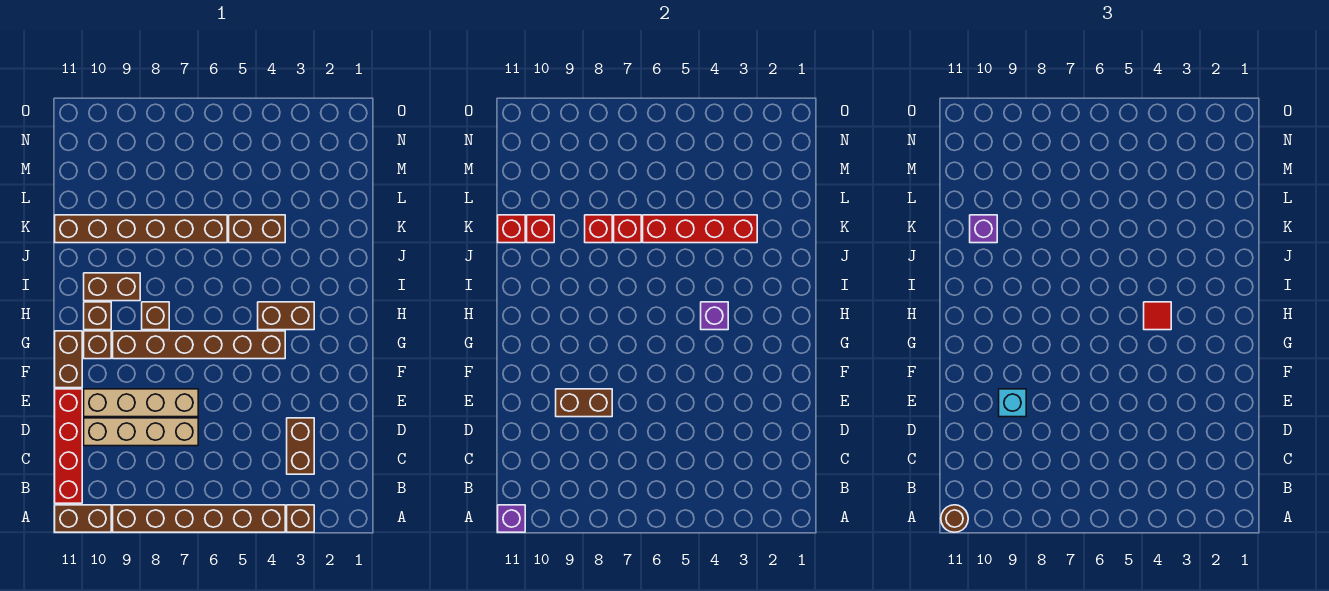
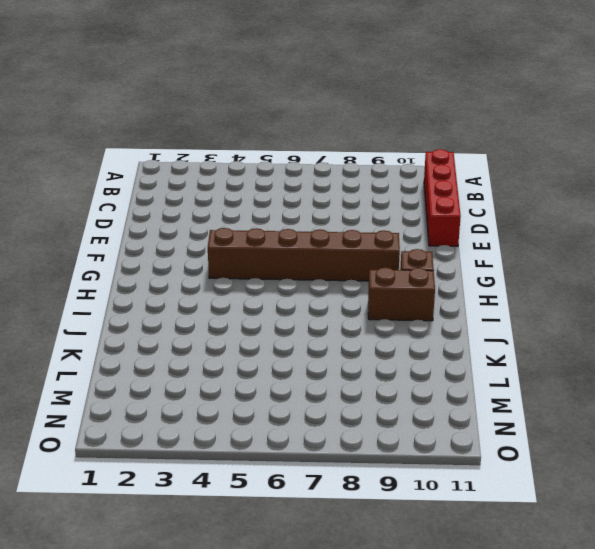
none -> brown 1x1 brick [287,505,314,532]
none -> brown 1x6 brick [113,505,285,532]
none -> brown 1x2 brick [55,505,111,532]

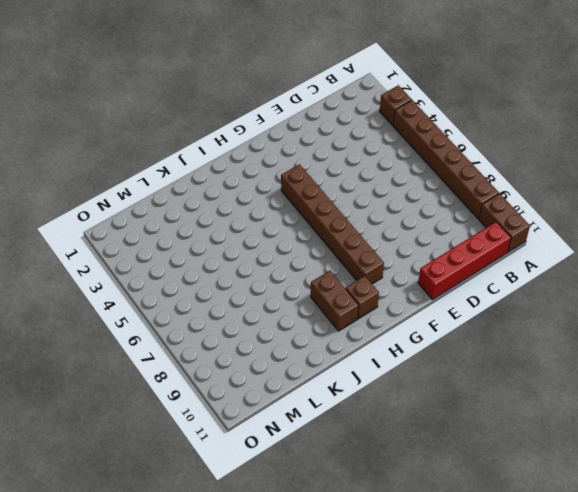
none -> brown 1x2 brick [287,418,314,474]
none -> tan 1x4 brick [84,418,198,446]
none -> tan 1x4 brick [84,389,198,417]

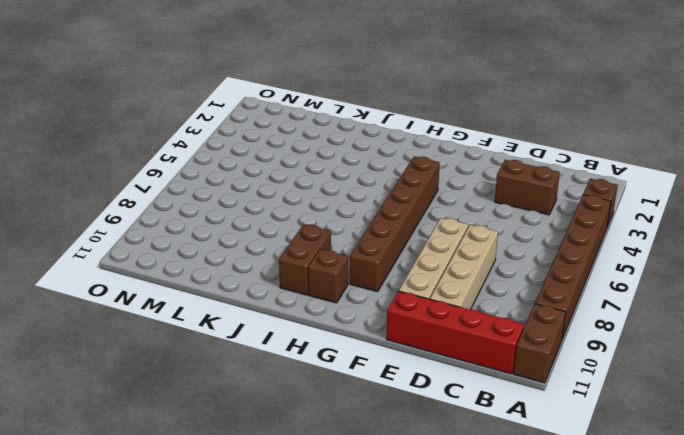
none -> brown 1x2 brick [55,331,82,388]
none -> brown 1x1 brick [84,331,111,359]
none -> brown 1x2 brick [258,302,314,330]

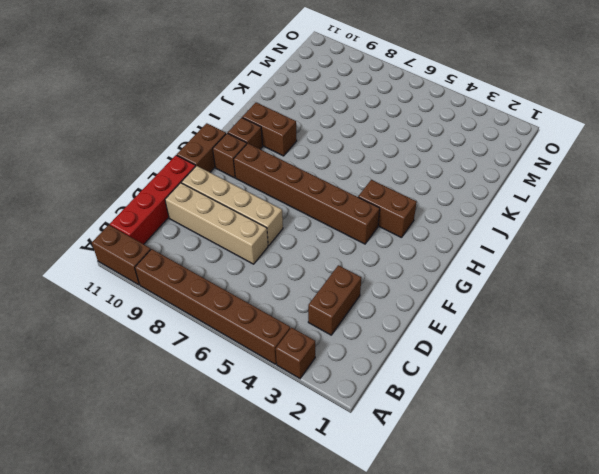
none -> brown 1x1 brick [142,302,169,330]
none -> brown 1x2 brick [229,215,285,243]
none -> brown 1x6 brick [55,215,227,243]

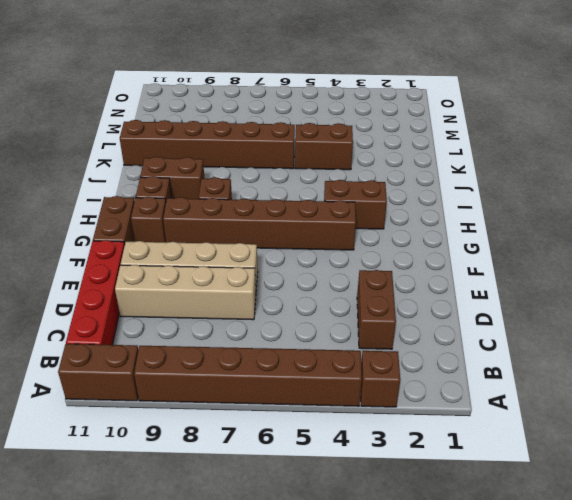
none -> purple 1x1 brick [498,505,525,532]
none -> brown 1x2 brick [556,389,612,417]
none -> purple 1x1 brick [701,302,728,330]

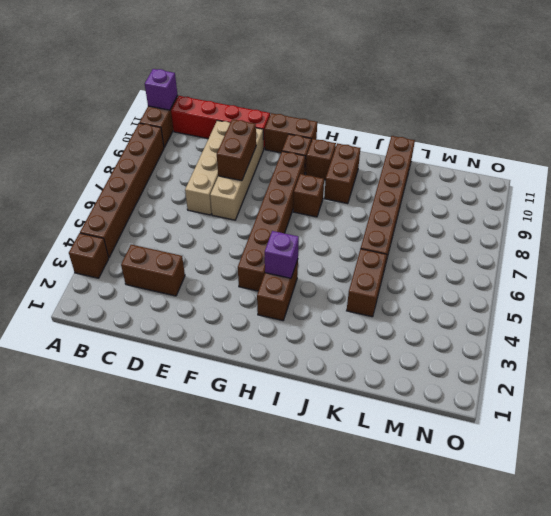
none -> red 1x4 brick [643,215,757,243]
none -> red 1x1 brick [614,215,641,243]
none -> red 1x1 brick [585,215,612,243]

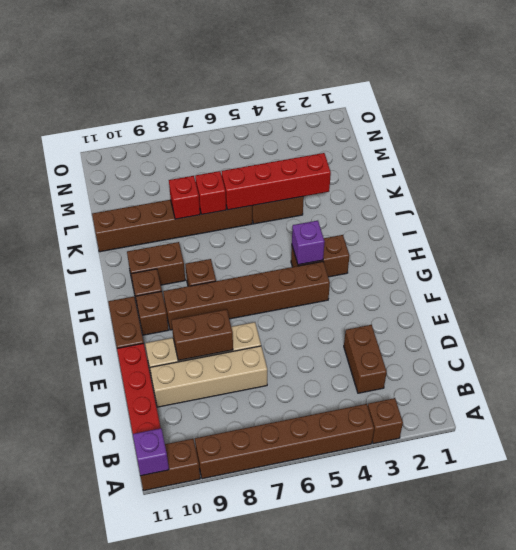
none -> red 1x1 brick [527,215,554,243]
none -> red 1x1 brick [498,215,525,243]
none -> brown 1x1 round brick [941,505,968,532]

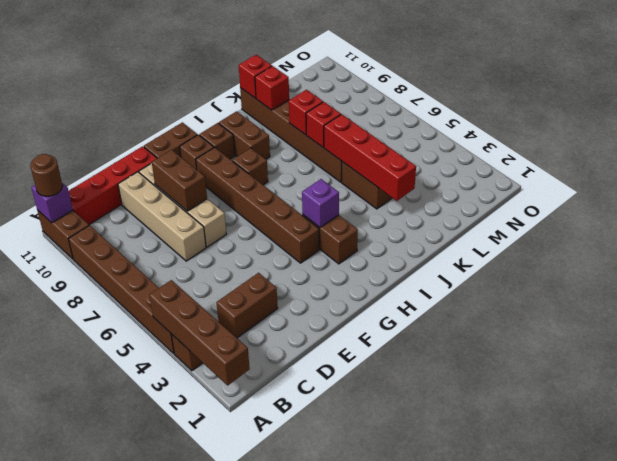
brown 1x4 brick [149,280,250,385] -> none
none -> cyan 1x1 brick [999,389,1026,417]
none -> red 1x1 tile [1144,302,1171,330]
none -> purple 1x1 brick [970,215,997,243]

